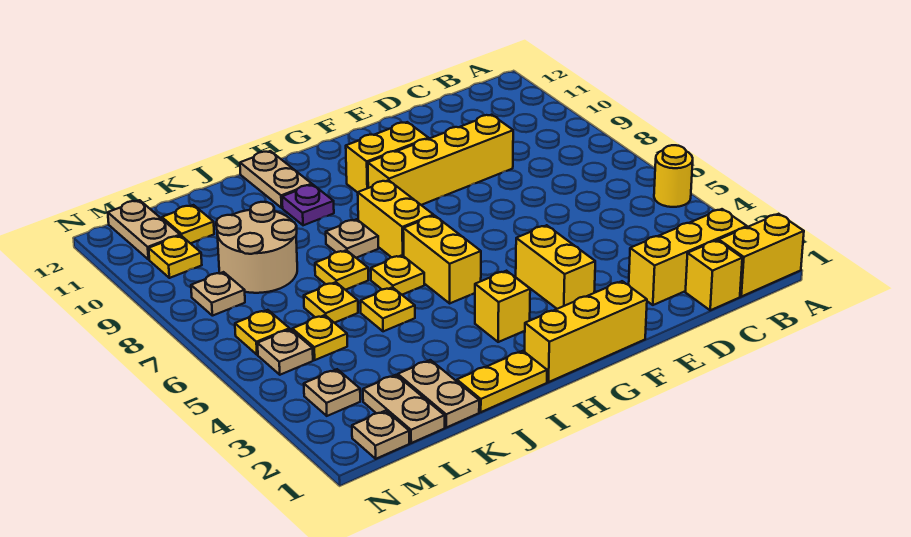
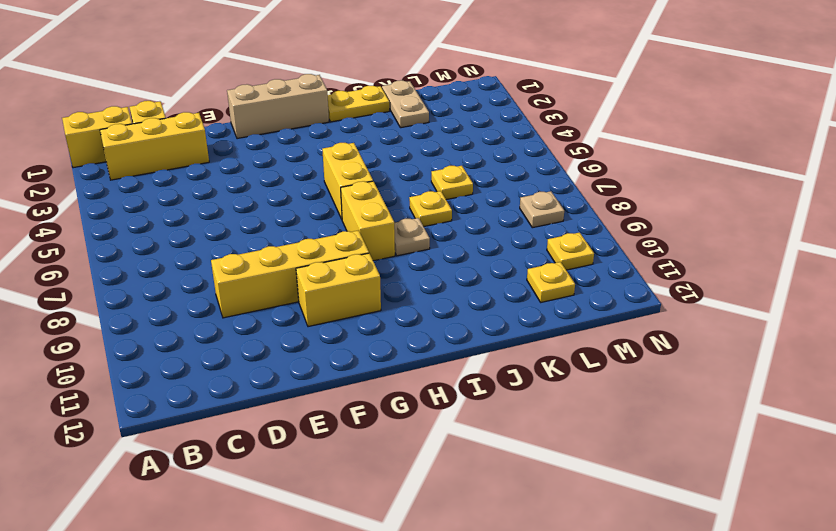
tan 1x3 brick [227,74,329,139] -> yellow 1x3 brick [525,281,647,382]
none -> yellow 1x1 round brick [654,145,693,207]
none -> yellow 1x2 brick [516,225,595,309]
none -> yellow 1x1 brick [475,271,530,342]
none -> yellow 1x1 plate [371,255,424,295]

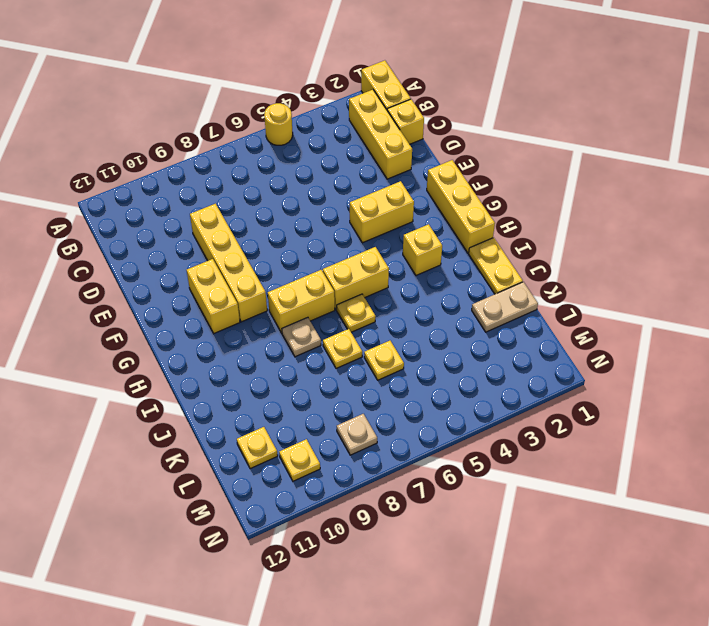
none -> purple 1x1 plate [282,185,334,225]
none -> tan 1x2 plate [240,151,312,208]
none -> yellow 1x1 plate [361,287,415,331]
none -> tan 2x2 round brick [216,202,297,293]

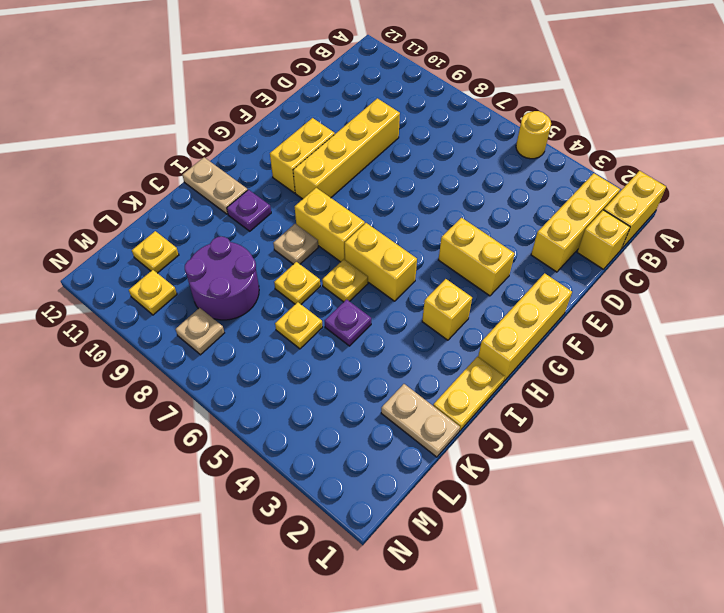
purple 1x1 plate [325,299,371,346] -> yellow 1x1 plate [361,287,415,331]
purple 2x2 round brick [185,237,259,320] -> tan 2x2 round brick [216,202,297,293]
none -> tan 1x2 plate [363,375,445,443]
none -> yellow 1x1 plate [292,315,347,360]
none -> tan 1x1 plate [352,411,409,459]
none -> tan 1x1 plate [304,369,360,416]

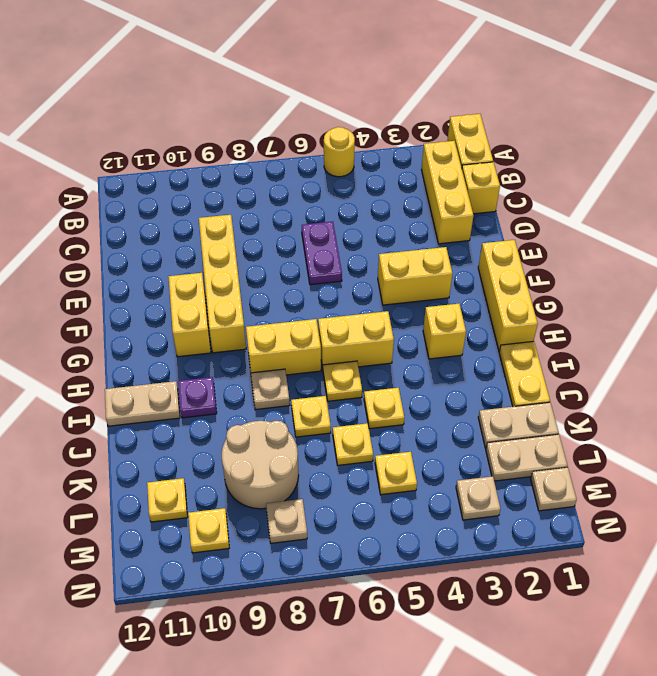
purple 1x2 plate [302,221,342,285] -> none
none -> tan 1x1 plate [257,329,313,375]
none -> yellow 1x1 plate [235,310,290,355]
none -> tan 1x2 plate [108,200,180,259]

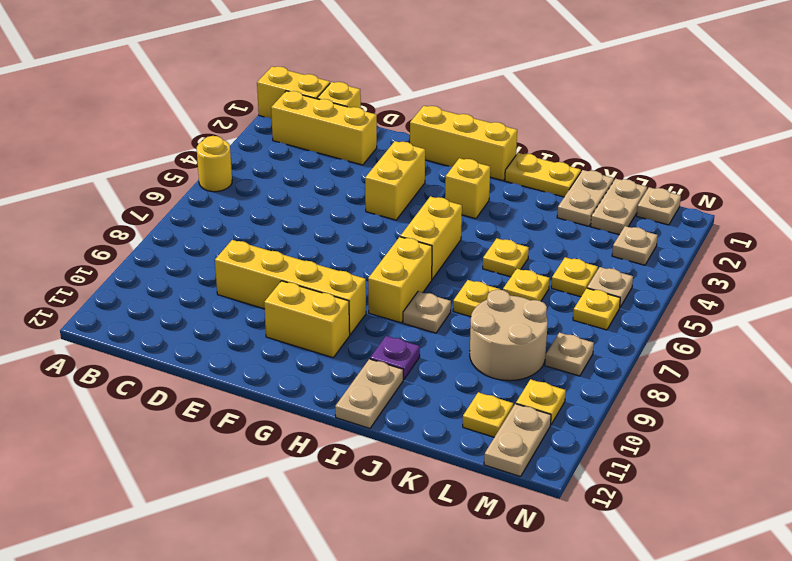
none -> yellow 1x1 plate [371,255,424,295]

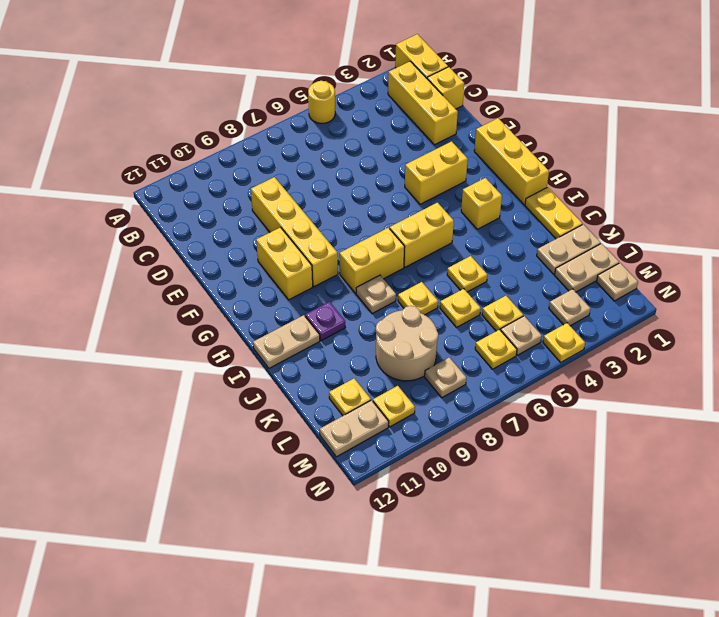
yellow 1x1 plate [543,323,585,362] -> yellow 1x1 plate moved to [371,255,424,295]

